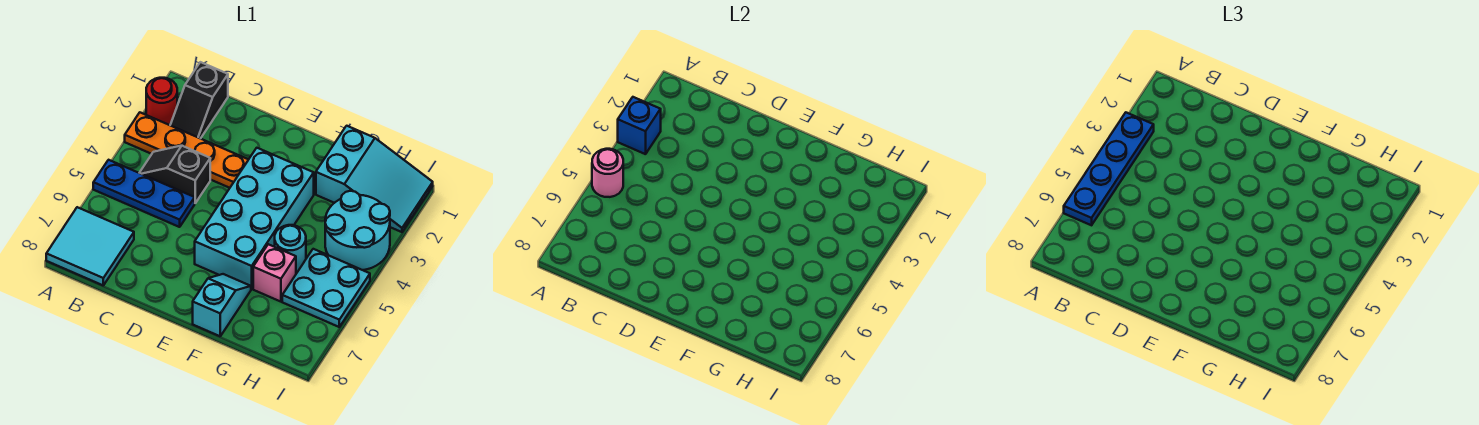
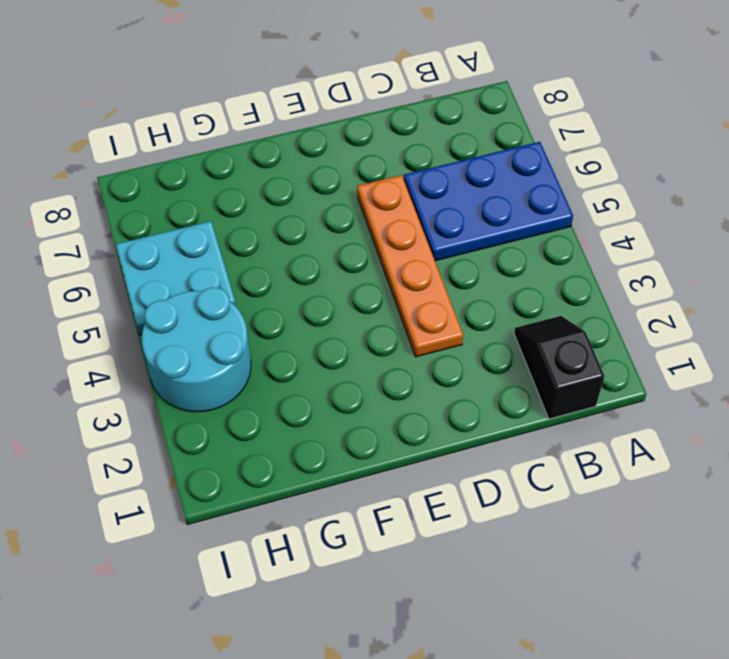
blue 2x3 plate [404,142,573,261] -> blue 1x3 plate [93,160,195,227]
orange 1x4 plate [357,175,463,357] -> orange 1x4 plate turned to [125,113,249,188]
none -> red 1x1 round brick [146,78,177,125]
none -> cyan 2x2 tile [46,207,134,285]
none -> black 1x2 slope [140,146,210,203]

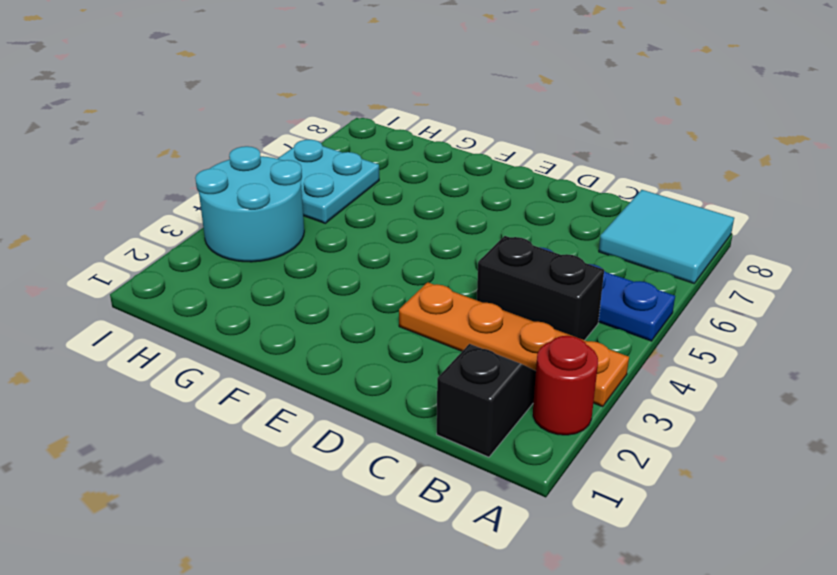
black 1x2 brick [477,236,604,340] -> black 1x2 slope [140,146,210,203]
none -> cyan 2x4 brick [195,148,314,289]
none -> cyan 1x2 slope [193,274,251,336]
none -> cyan 2x3 slope [316,126,433,232]

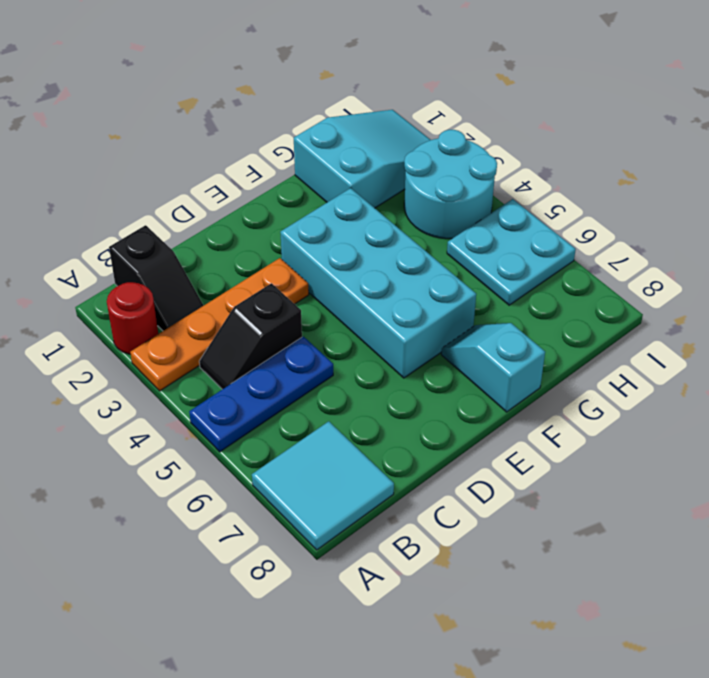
none -> cyan 1x1 round brick [275,225,306,272]
none -> pink 1x1 brick [253,244,296,302]
none -> blue 1x1 brick [618,97,661,154]

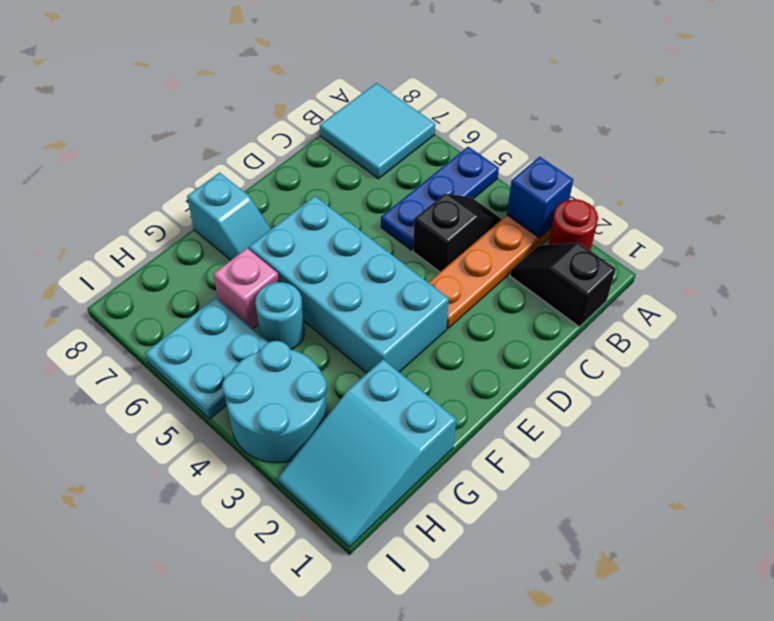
none -> pink 1x1 round brick [592,149,623,197]
none -> blue 1x4 plate [1064,113,1154,225]

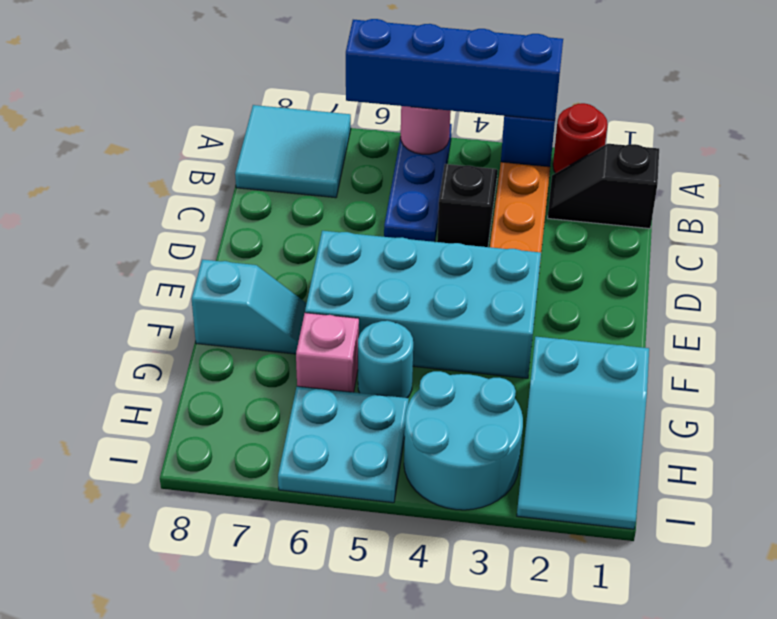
blue 1x4 brick [346,19,563,120] -> blue 1x4 plate [1064,113,1154,225]

